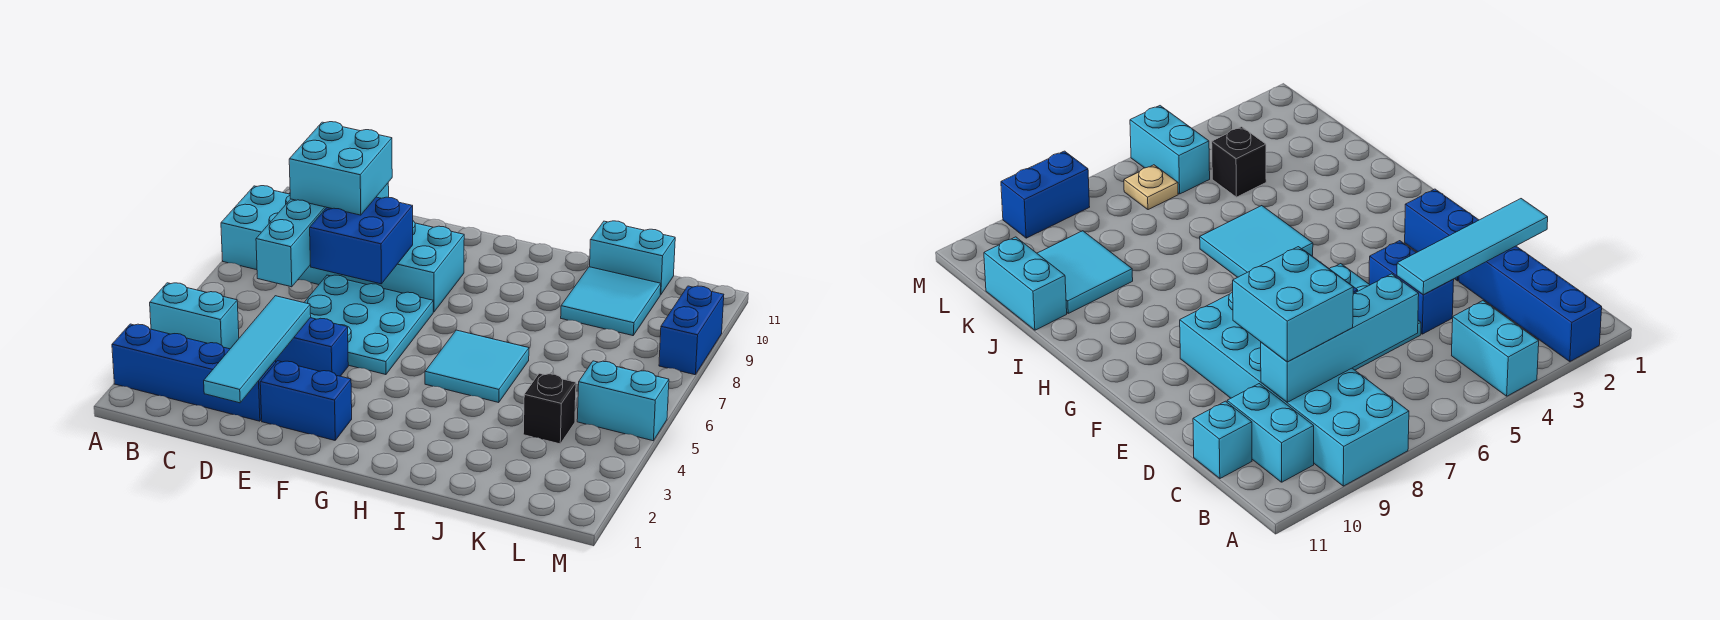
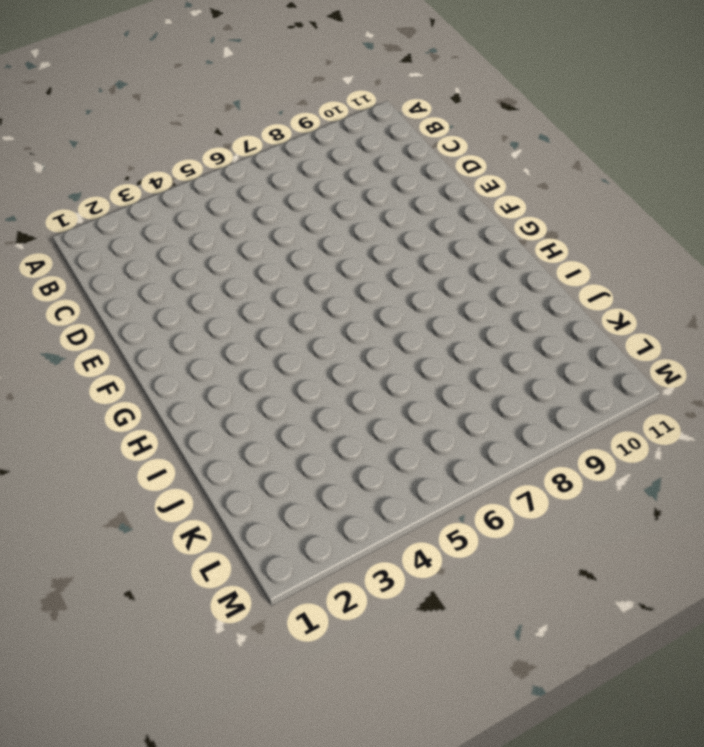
none -> blue 1x4 brick [112,324,276,421]
none -> cyan 1x2 brick [150,283,239,349]
none -> cyan 2x6 brick [221,186,464,312]

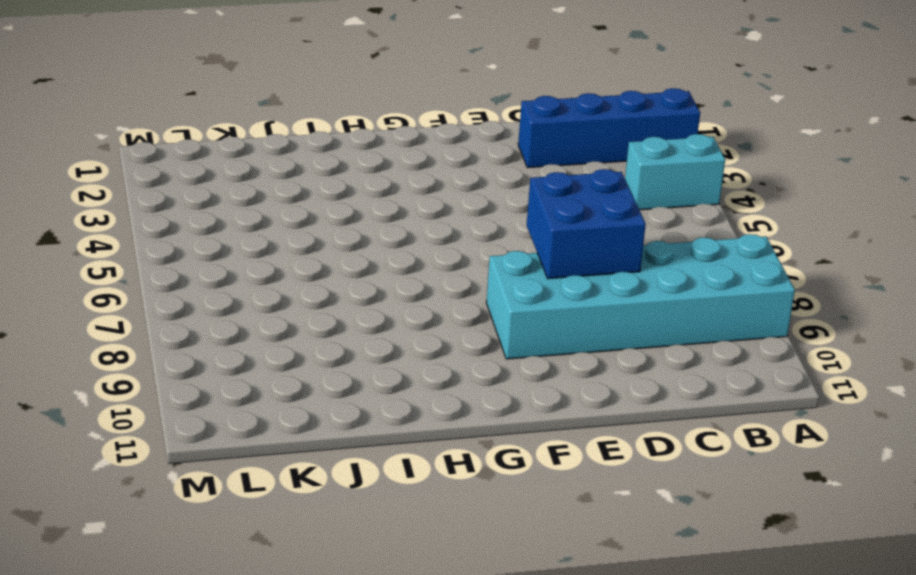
none -> cyan 1x2 brick [1227,384,1314,482]
none -> cyan 1x1 brick [1193,401,1252,478]
none -> blue 1x2 brick [275,317,348,376]

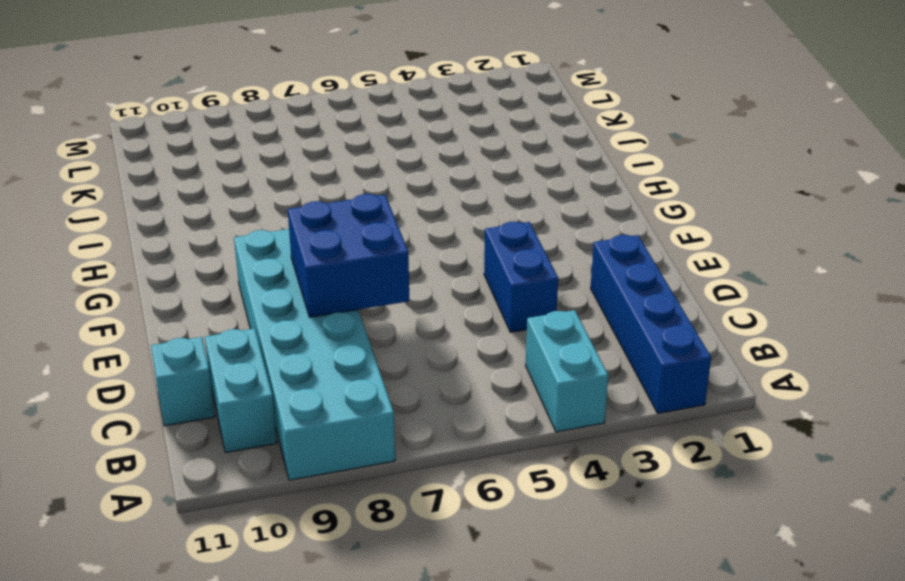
none -> cyan 3x3 plate [304,275,433,375]
none -> blue 1x2 brick [260,361,352,440]
none -> cyan 2x2 tile [425,330,529,403]

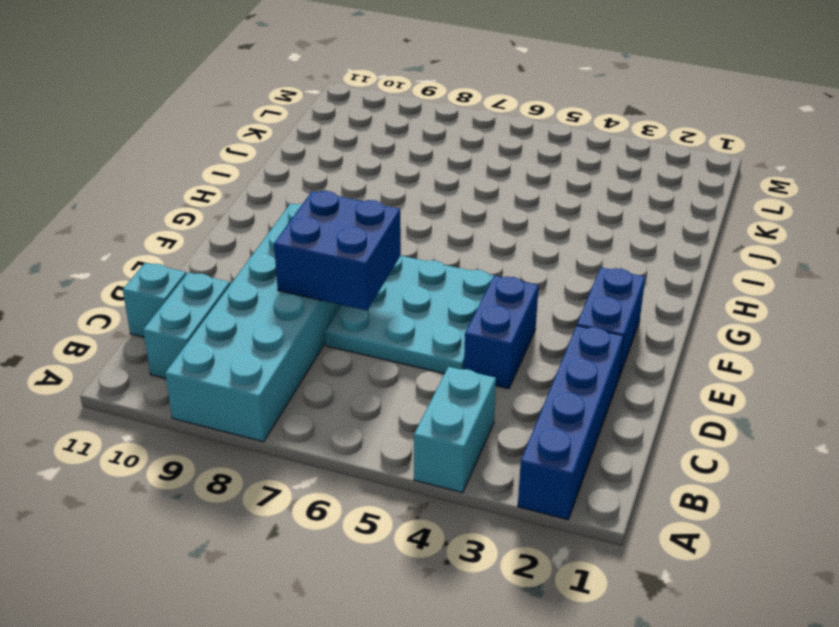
none -> cyan 2x2 tile [425,330,529,403]
none -> cyan 2x2 tile [561,267,661,336]
none -> cyan 1x2 brick [590,221,675,295]

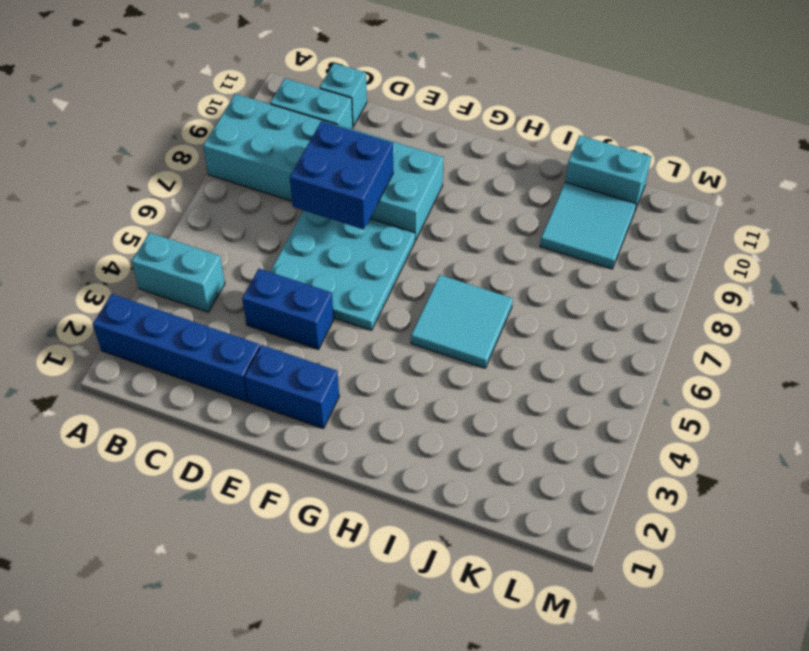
none -> black 1x1 brick [523,373,576,444]
none -> cyan 1x2 brick [577,361,669,441]
none -> tan 1x1 plate [1124,165,1178,210]

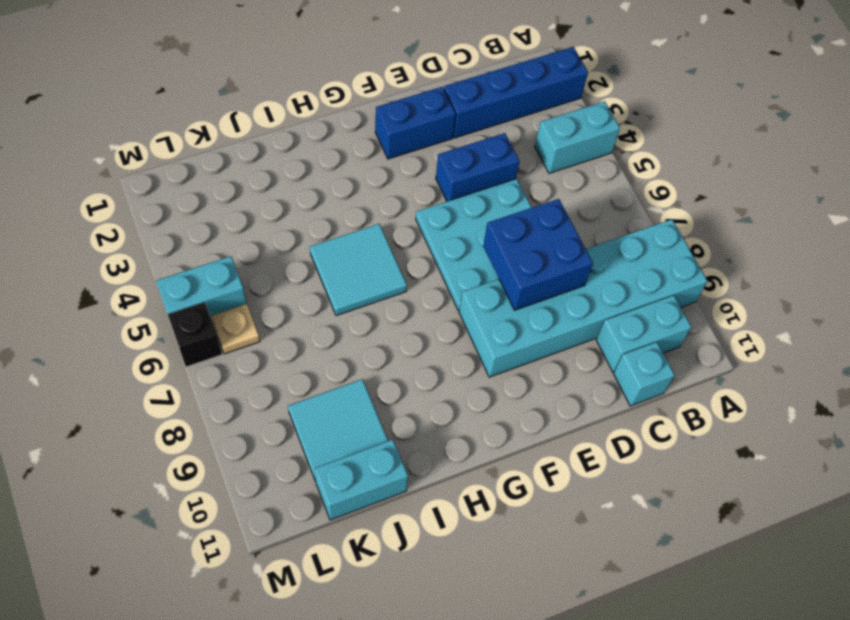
black 1x1 brick [168,302,222,367] -> black 1x1 brick moved to [523,373,576,444]
none -> blue 1x2 brick [659,286,724,375]
none -> cyan 1x4 brick [256,199,327,287]
none -> cyan 1x4 tile [204,296,311,403]

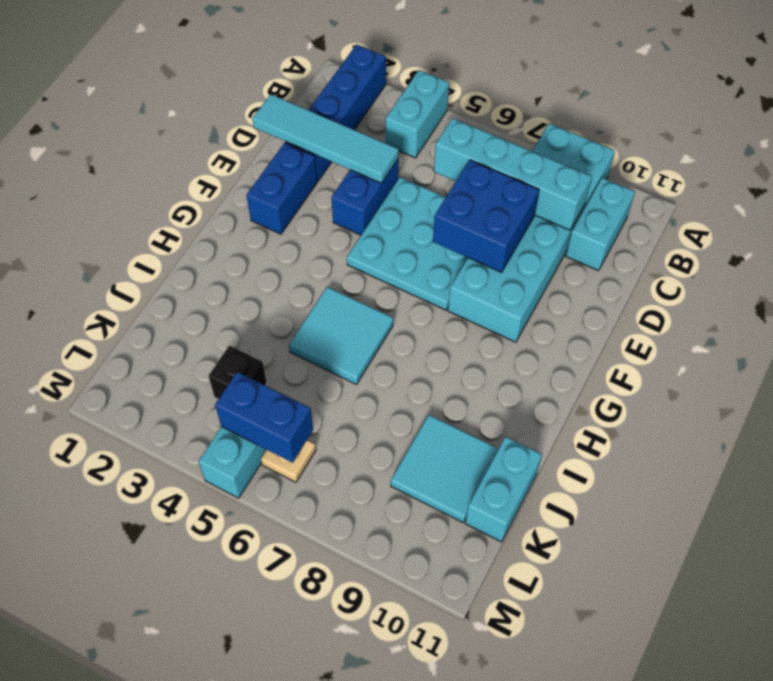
blue 1x2 brick [215,372,313,463] -> blue 1x2 brick moved to [659,286,724,375]
none -> cyan 1x1 brick [1193,401,1252,478]
none -> cyan 2x2 brick [289,122,392,215]

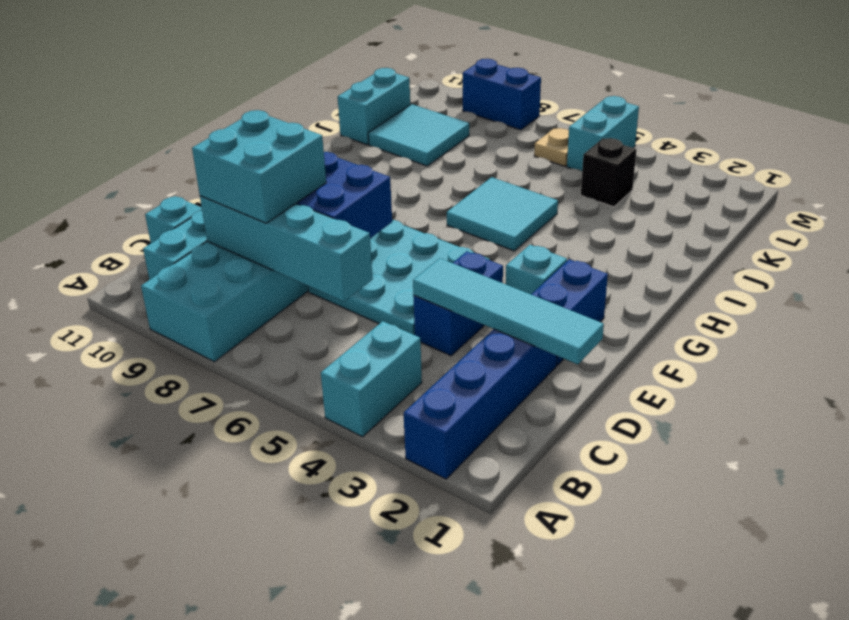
cyan 1x1 brick [506,245,567,294] -> none

